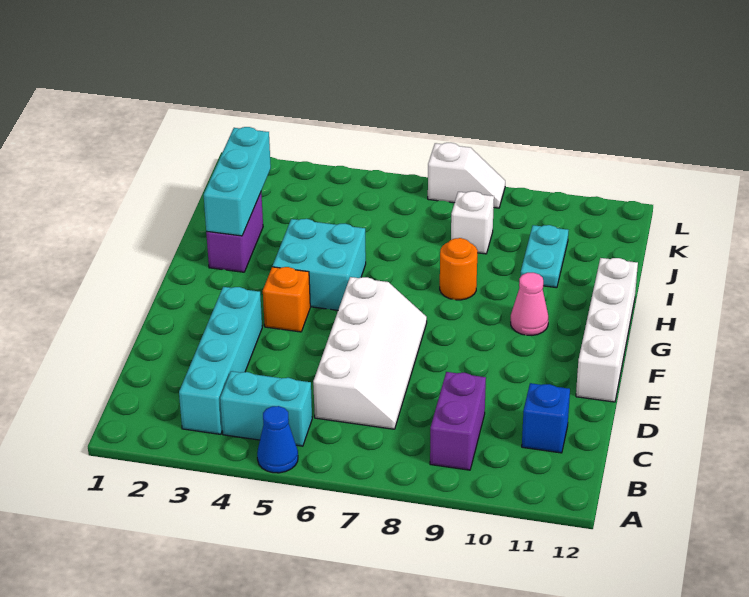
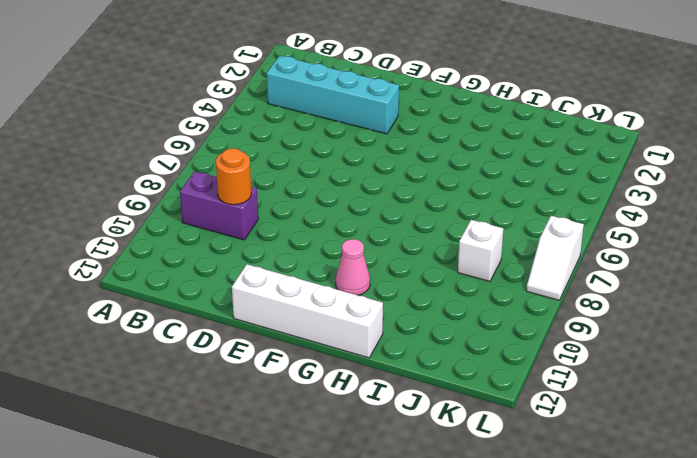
orange 1x1 round brick [216,148,251,205] -> orange 1x1 round brick moved to [440,238,478,300]
none -> blue 1x1 cone [257,406,298,473]
none -> cyan 1x2 brick [220,371,312,446]
none -> white 2x4 slope [313,277,427,429]

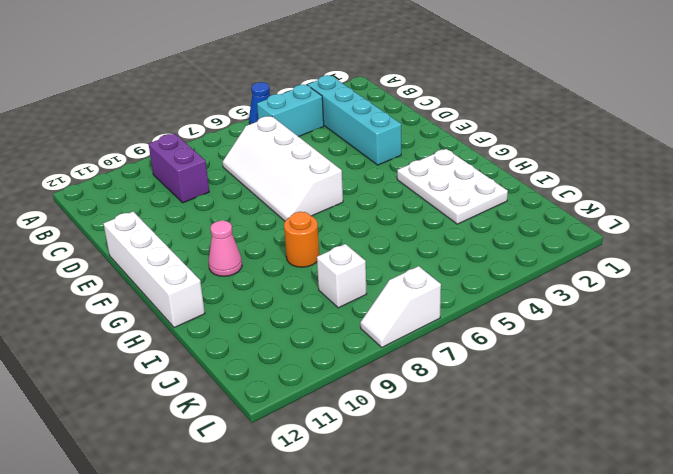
white 2x3 plate [397,149,508,224] -> purple 1x2 brick [206,193,263,272]
none -> blue 1x1 brick [522,383,570,453]
none -> orange 1x1 brick [263,267,310,332]
none -> cyan 2x2 brick [273,219,366,310]

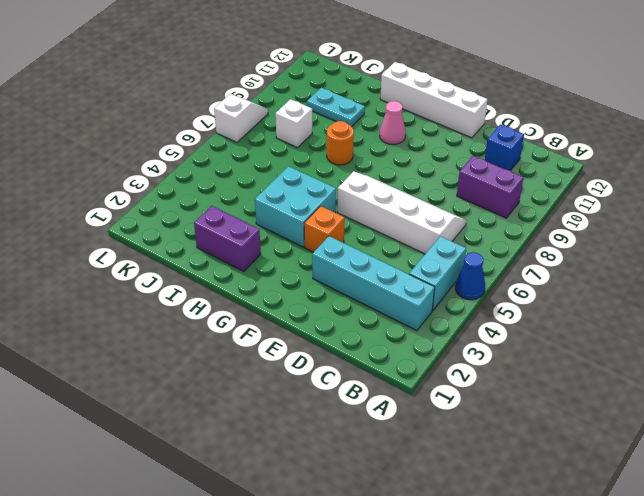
none -> cyan 1x3 brick [204,127,271,236]

